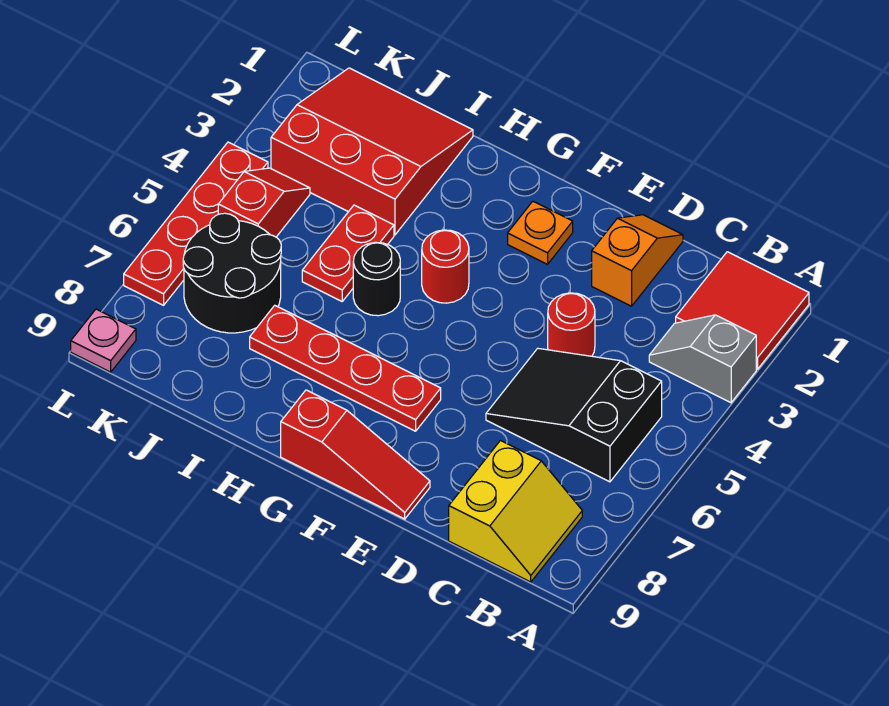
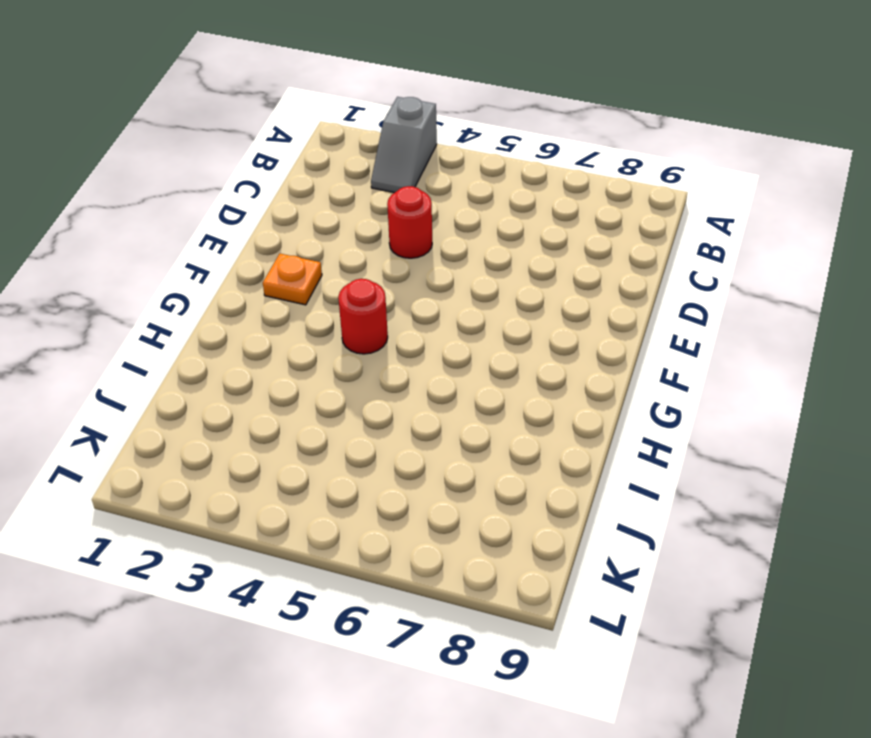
none -> red 2x2 tile [676,252,809,369]
none -> black 2x3 slope [486,348,662,482]
none -> yellow 2x2 slope [449,441,582,582]

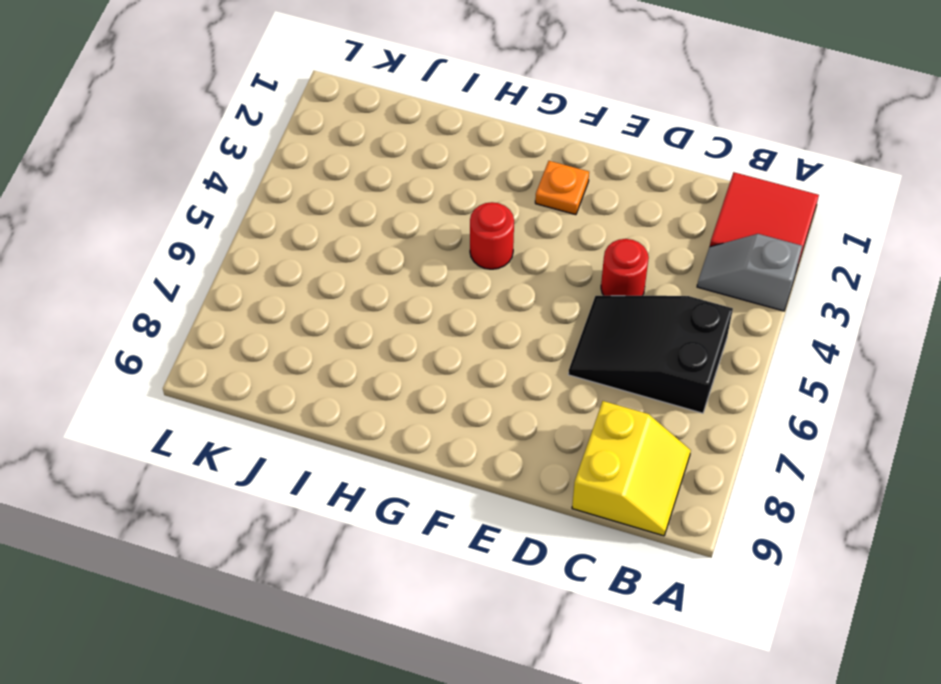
none -> orange 1x2 slope [592,215,683,306]
none -> red 1x3 slope [281,390,430,519]
none -> red 1x4 plate [250,305,441,431]

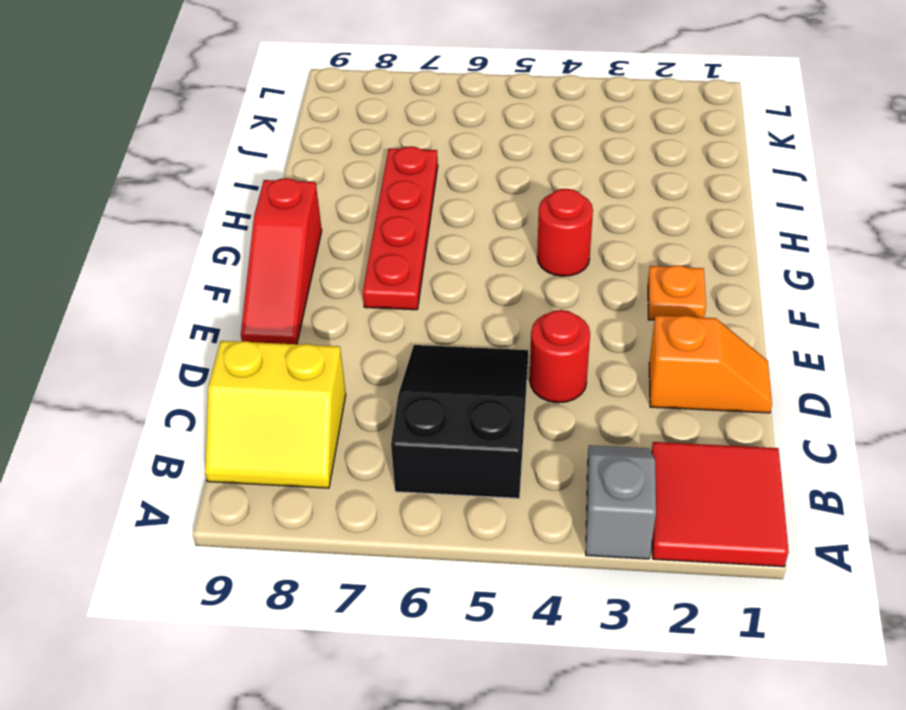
none -> black 1x1 round brick [353,242,400,316]
none -> red 3x3 slope [271,68,473,235]
none -> red 1x2 plate [302,205,394,301]

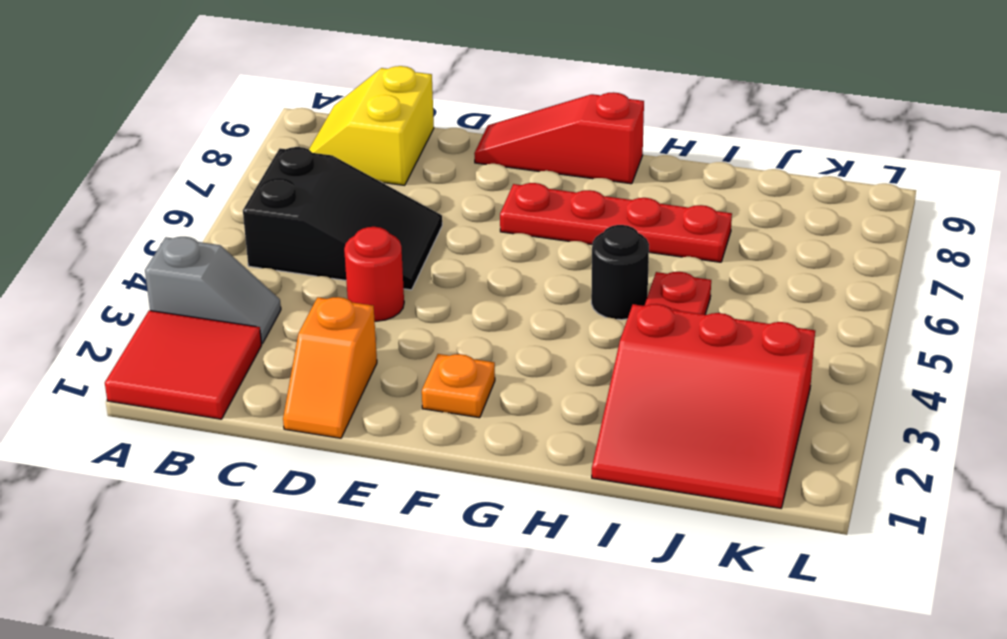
none -> red 1x1 round brick [422,230,469,303]
none -> black 2x2 round brick [183,213,281,333]
none -> red 1x2 slope [218,168,310,237]

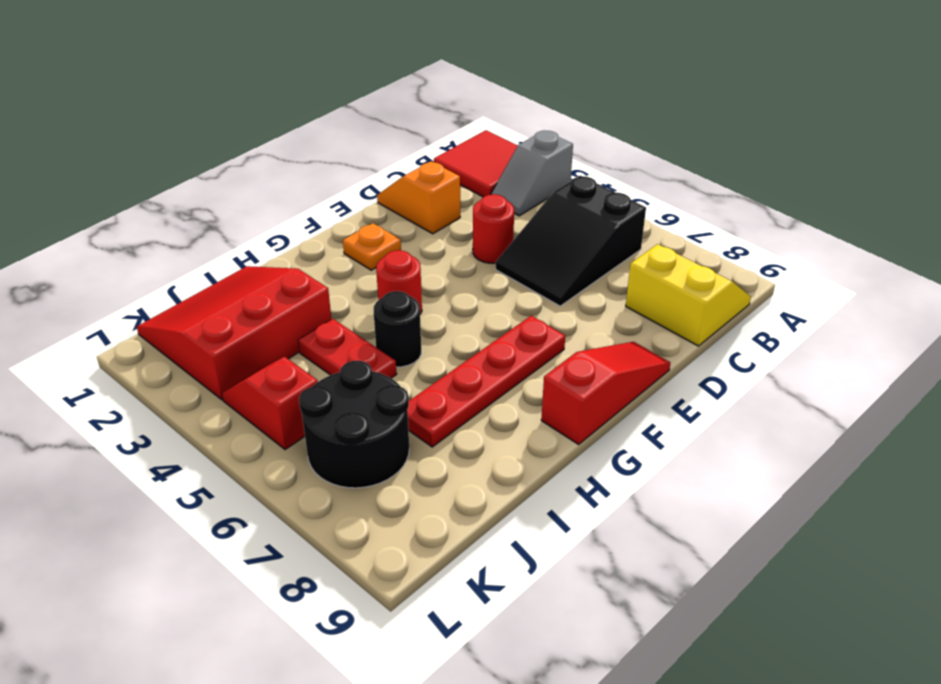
none -> red 1x4 plate [124,142,268,305]
none -> pink 1x1 plate [71,309,136,372]

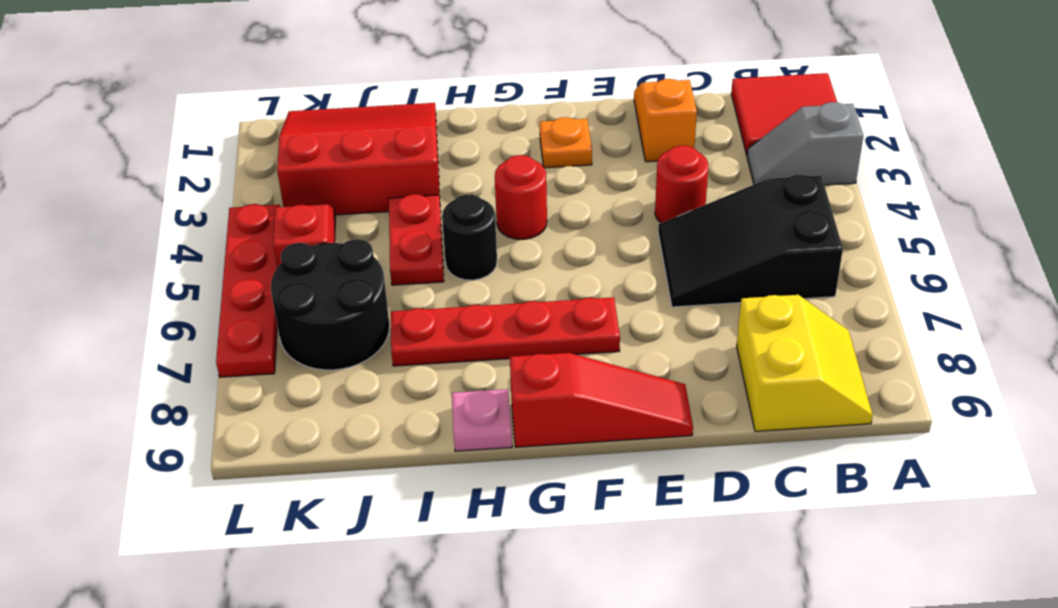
pink 1x1 plate [452,389,512,451] -> pink 1x1 plate moved to [71,309,136,372]

